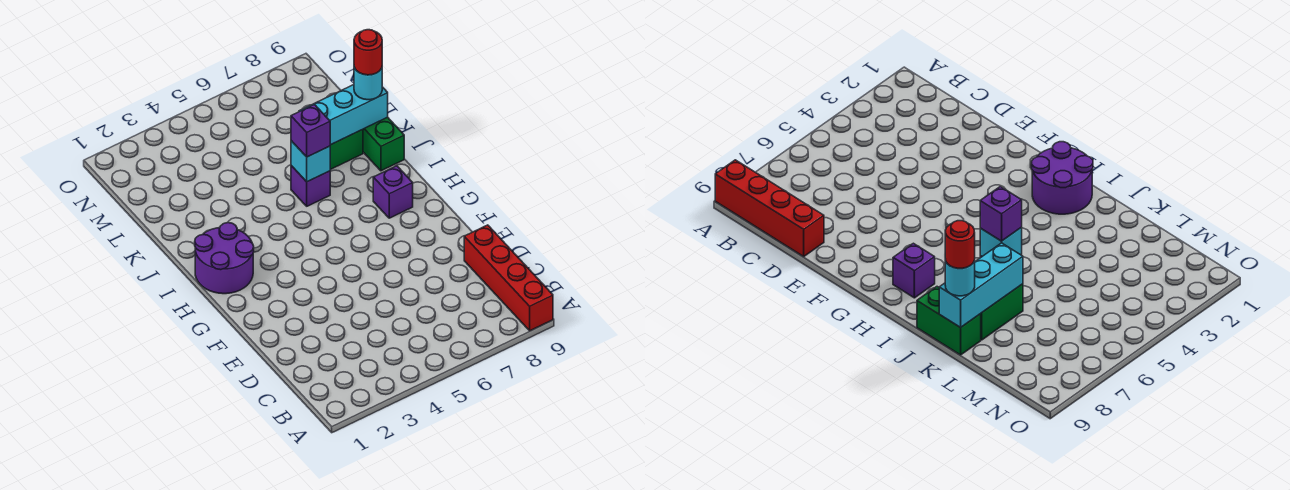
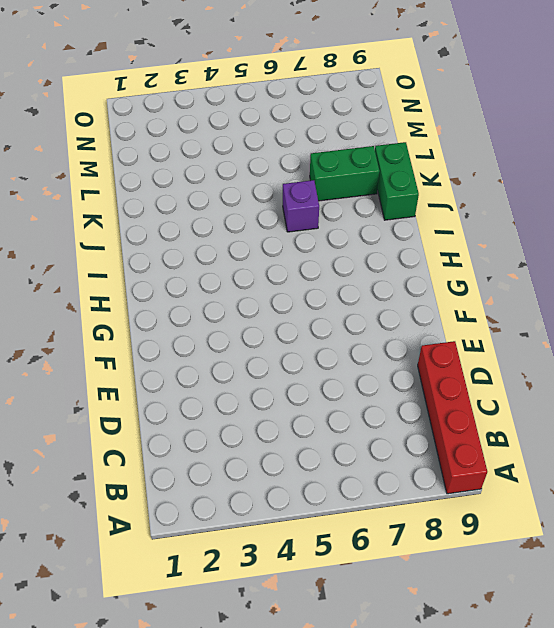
none -> purple 2x2 round brick [195,223,254,294]
none -> purple 1x1 brick [373,166,413,218]

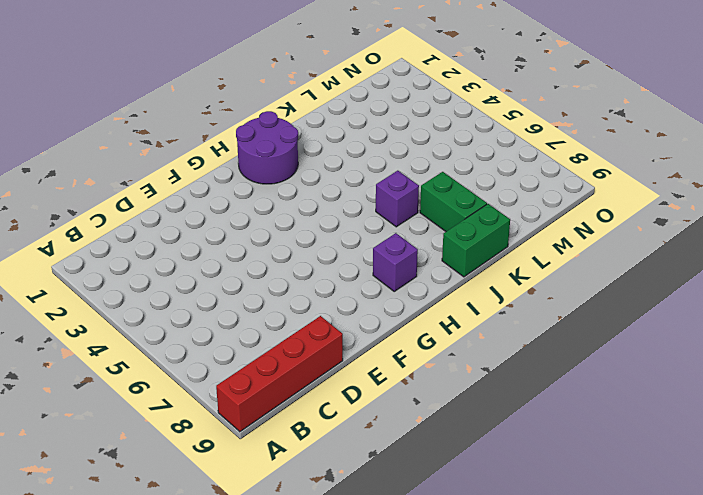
none -> cyan 1x1 brick [291,141,330,182]
none -> cyan 1x3 brick [300,85,388,145]

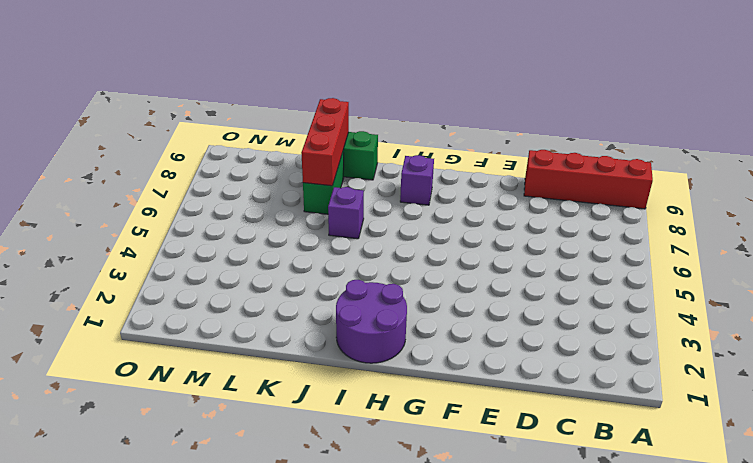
red 1x3 brick [301,98,349,186] -> cyan 1x3 brick [300,85,388,145]
none -> cyan 1x1 brick [291,141,330,182]
none -> purple 1x1 brick [291,105,330,157]

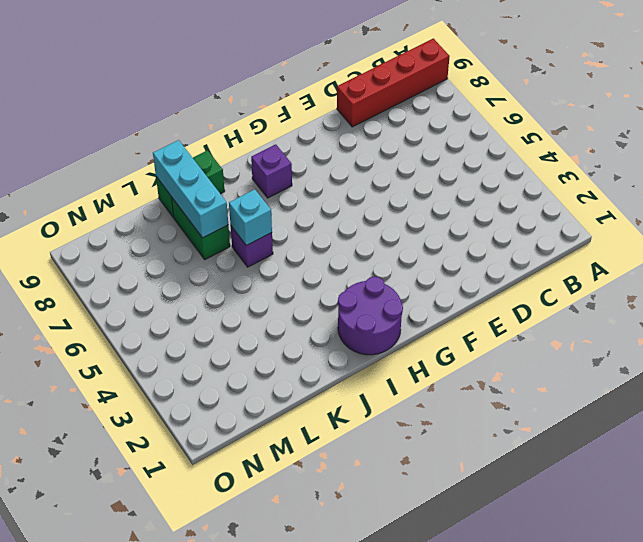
none -> purple 1x1 brick [291,105,330,157]
none -> cyan 1x1 round brick [354,67,382,100]

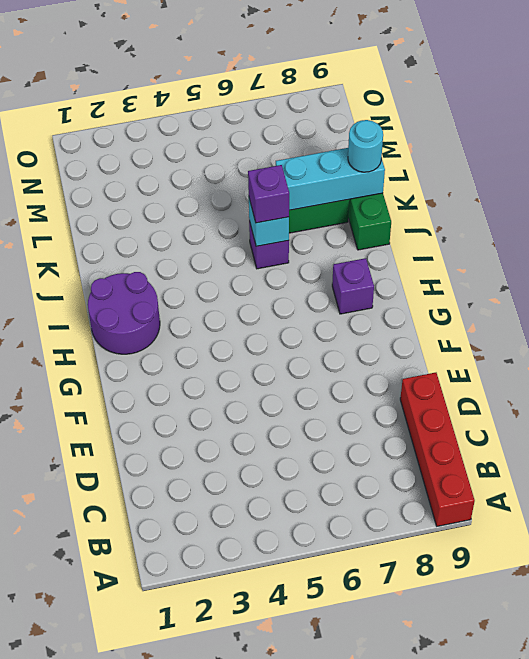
none -> red 1x1 round brick [354,30,382,75]

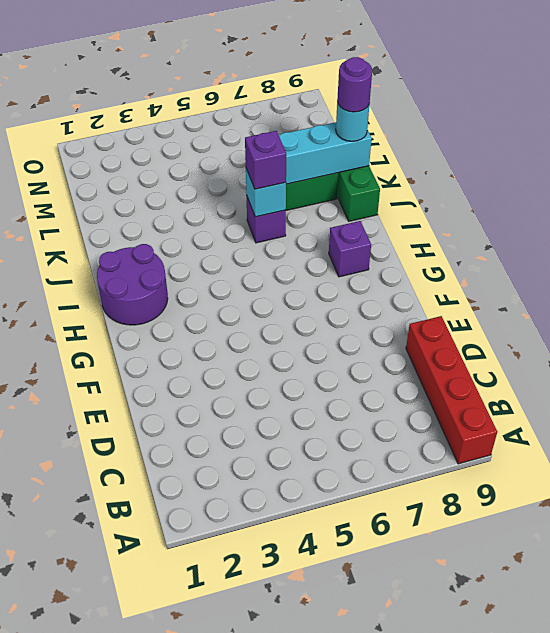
purple 1x1 round brick [337,57,372,112] -> red 1x1 round brick [354,30,382,75]

